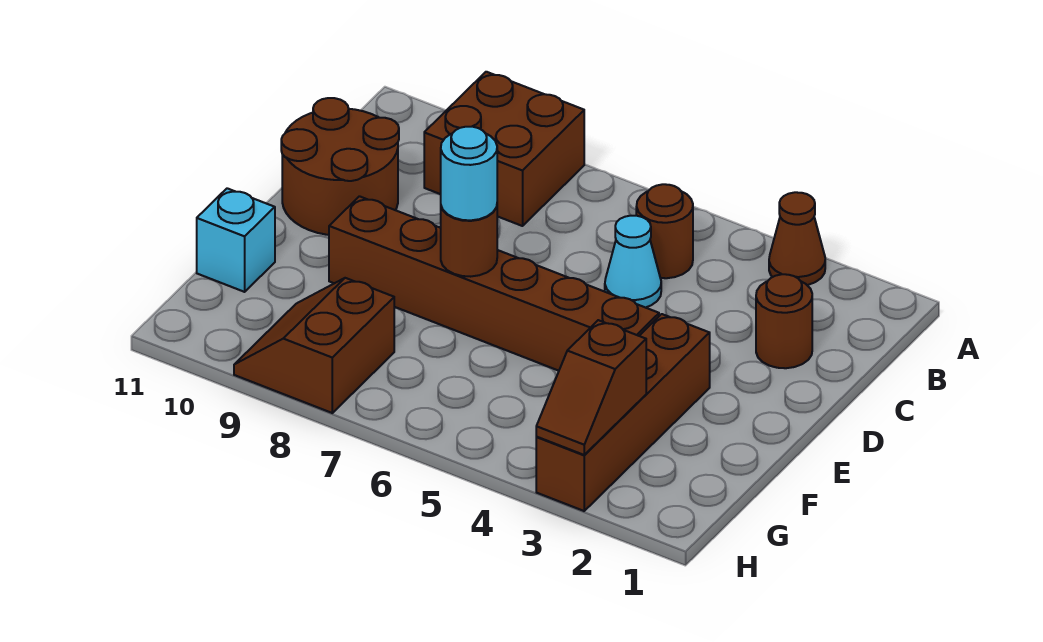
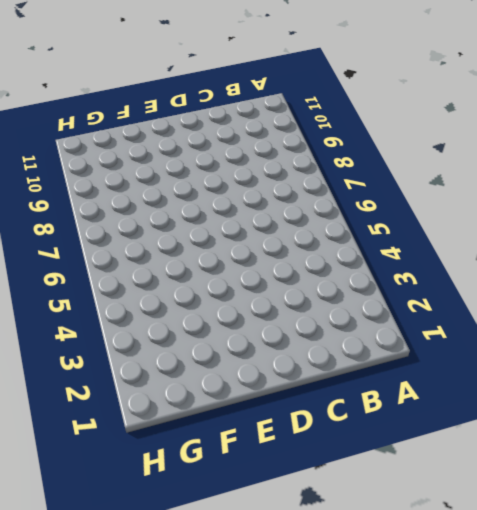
none -> brown 1x1 cone [769,192,825,285]
none -> brown 2x2 brick [424,72,584,226]
none -> brown 1x1 round brick [636,184,693,278]

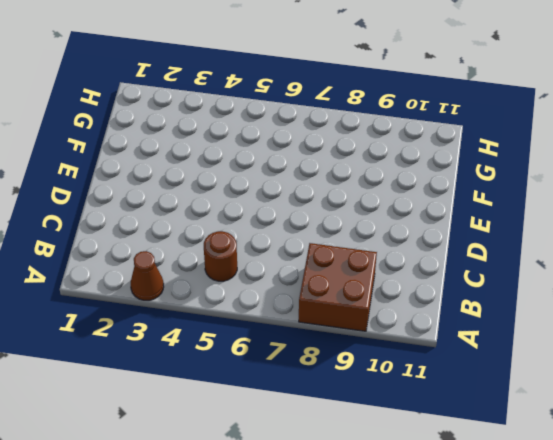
none -> brown 1x1 round brick [756,274,812,368]
none -> cyan 1x1 cone [605,216,661,308]
none -> brown 2x2 round brick [281,98,399,235]

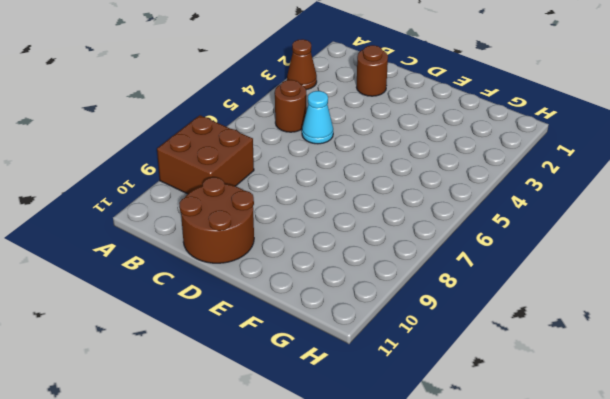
none -> brown 1x4 brick [536,314,710,511]
none -> brown 1x6 brick [329,196,659,371]
none -> cyan 1x1 brick [197,188,275,292]

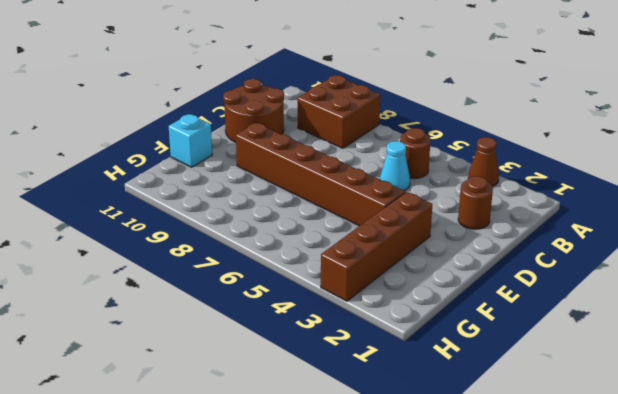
none -> brown 2x2 slope [234,278,394,413]
none -> brown 1x1 round brick [441,207,497,277]
none -> brown 1x2 slope [536,320,646,455]

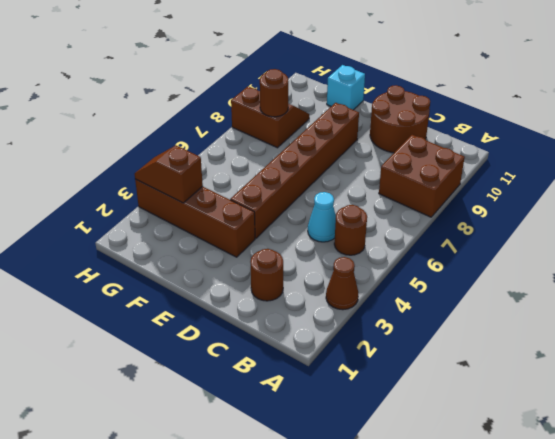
brown 1x1 round brick [260,69,288,117] -> brown 1x1 round brick moved to [441,207,497,277]
none -> cyan 1x1 round brick [441,127,497,220]

